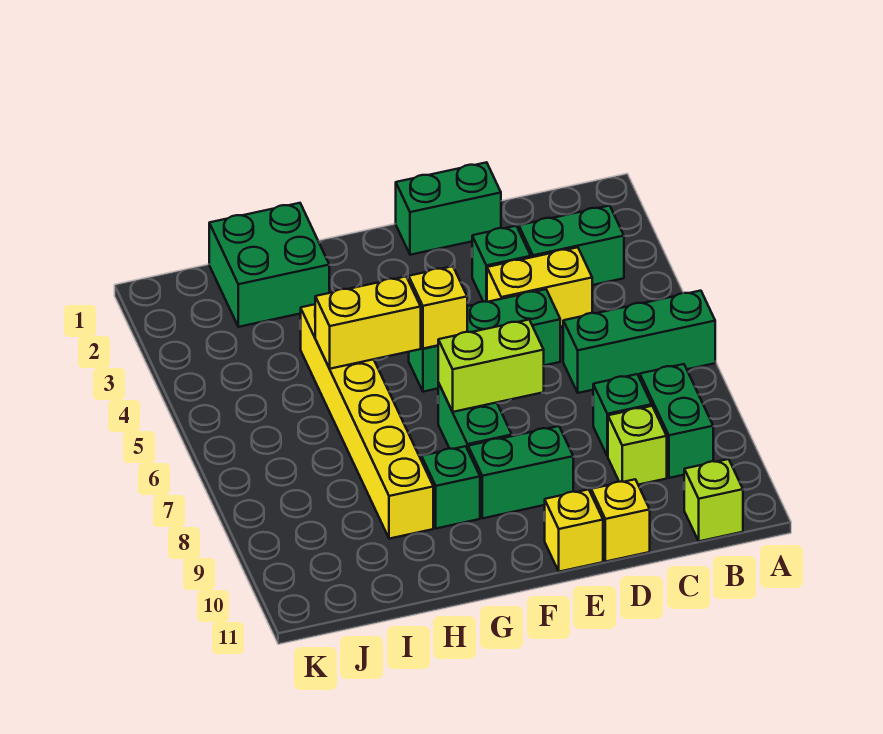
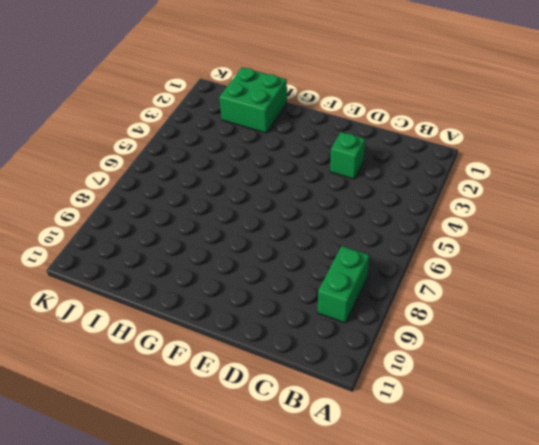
none -> green 1x3 brick [563,291,715,393]
none -> green 1x2 brick [519,206,624,285]
none -> lime 1x1 brick [684,459,743,541]

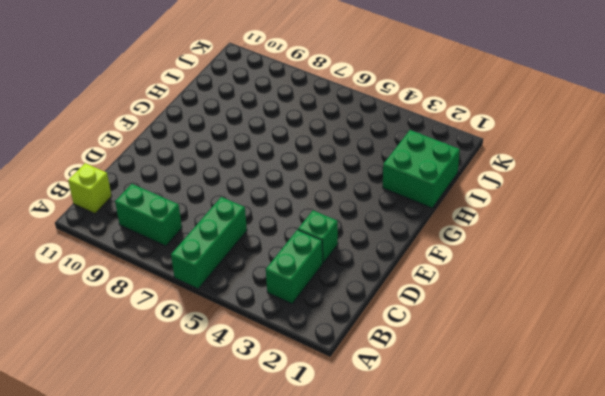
none -> yellow 1x2 brick [487,247,592,327]
none -> green 1x1 brick [593,374,652,456]
none -> lime 1x1 brick [608,406,667,485]

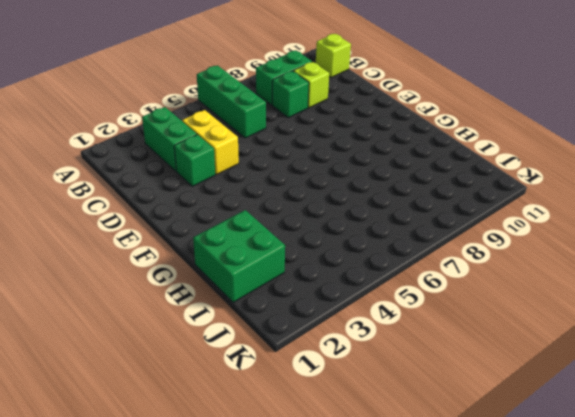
none -> green 1x2 brick [396,162,501,255]
none -> green 1x3 brick [409,289,560,392]
none -> yellow 1x1 brick [591,479,650,562]

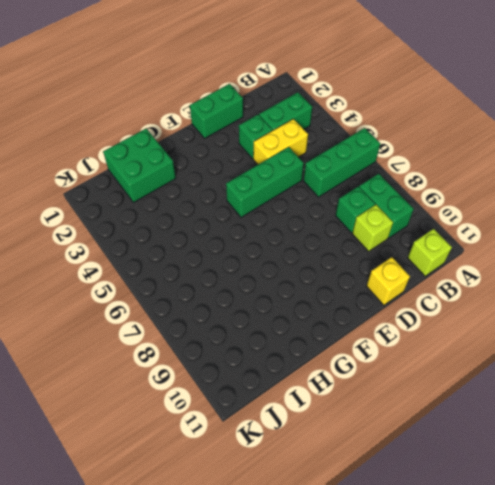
none -> green 1x2 brick [468,426,573,518]
none -> yellow 1x1 brick [544,489,603,572]
none -> green 1x2 brick [438,383,512,450]

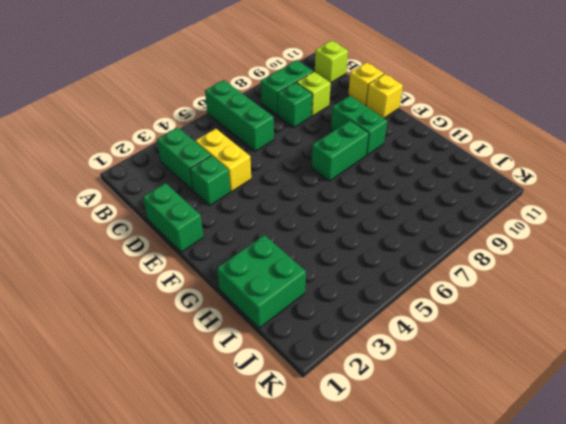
none -> green 1x3 brick [409,289,560,392]
none -> green 1x1 brick [422,446,480,528]
none -> yellow 1x6 brick [300,304,433,539]

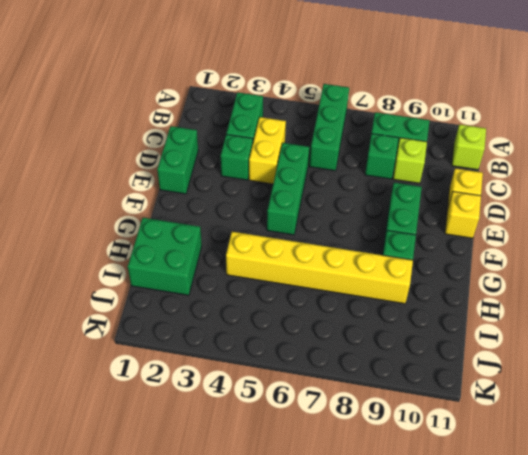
none -> green 1x2 brick [438,383,512,450]
none -> lime 1x2 brick [438,320,544,412]
none -> yellow 1x1 brick [409,266,467,349]

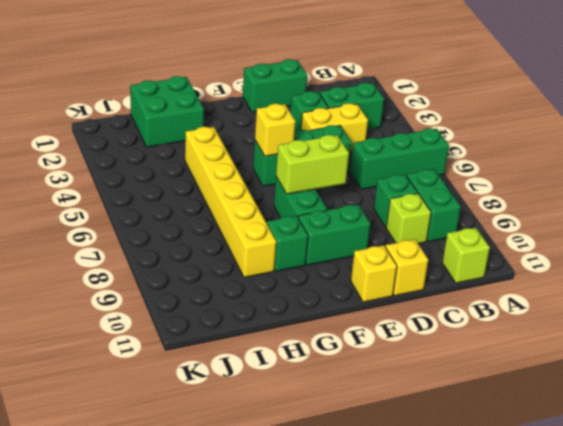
none -> yellow 1x2 brick [315,277,421,369]

